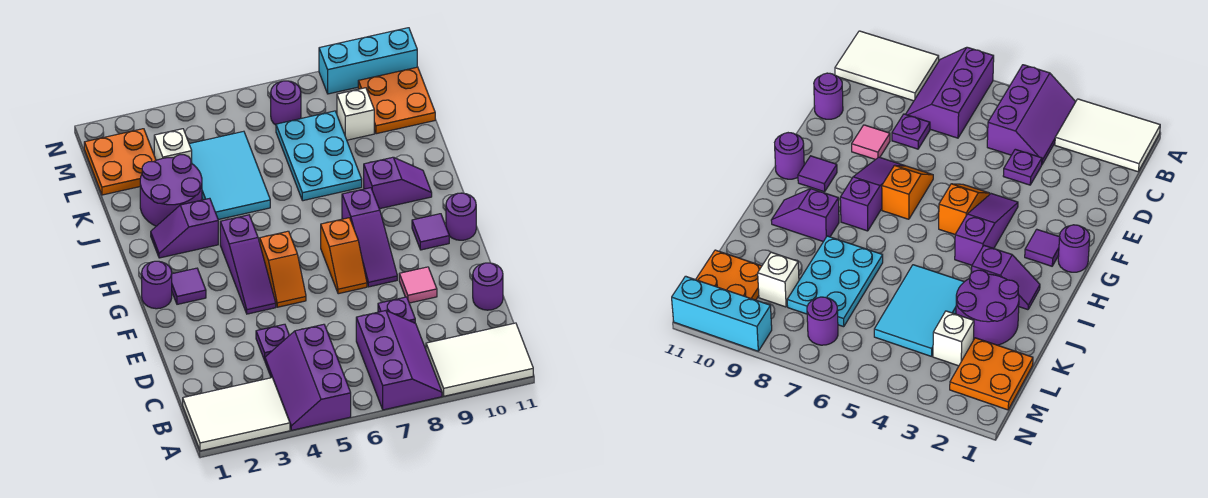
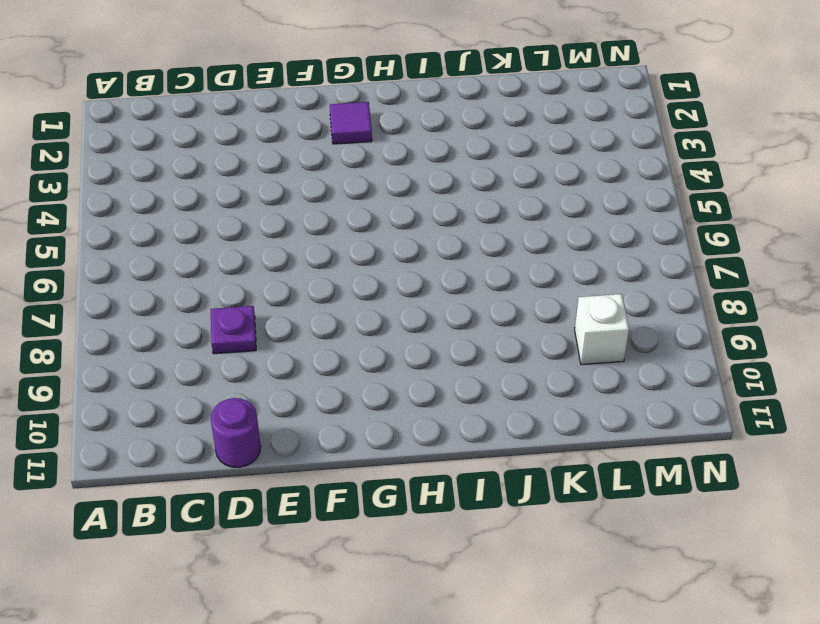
none -> white 2x3 tile [183,378,290,451]
none -> purple 2x3 slope [265,324,351,430]
none -> purple 2x3 slope [356,311,442,410]

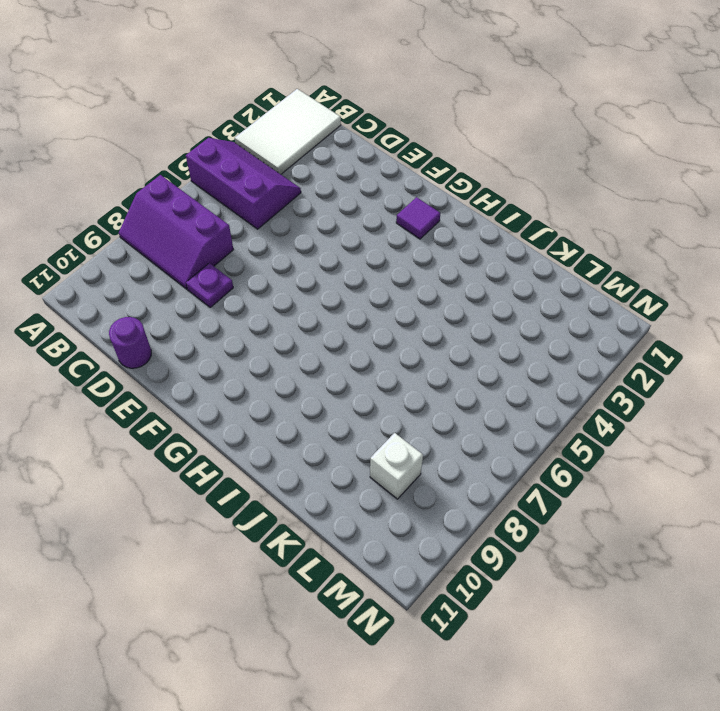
none -> white 2x3 tile [426,323,533,396]
none -> purple 1x1 plate [256,324,289,360]
none -> pink 1x1 tile [399,267,437,303]

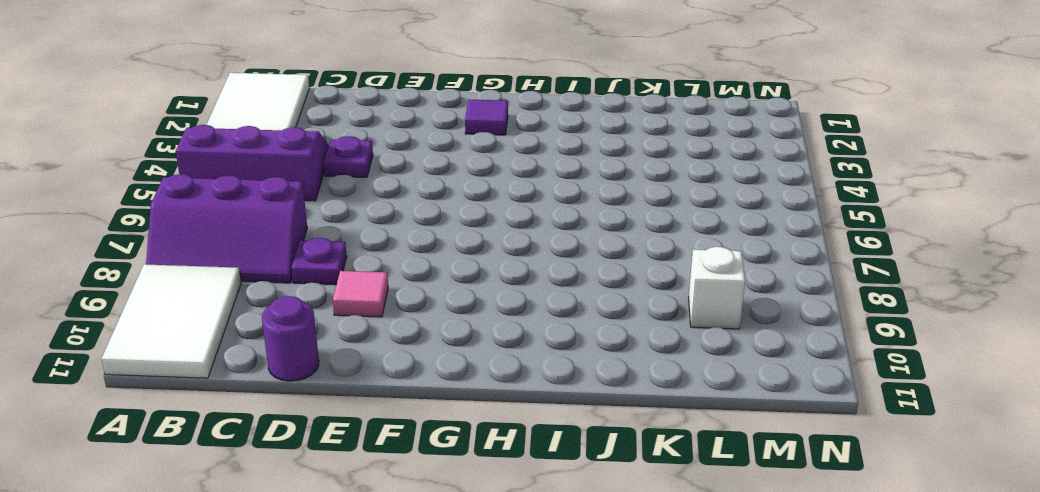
none -> purple 1x3 slope [220,215,276,314]
none -> orange 1x2 slope [260,231,306,307]
none -> orange 1x2 slope [321,218,367,294]

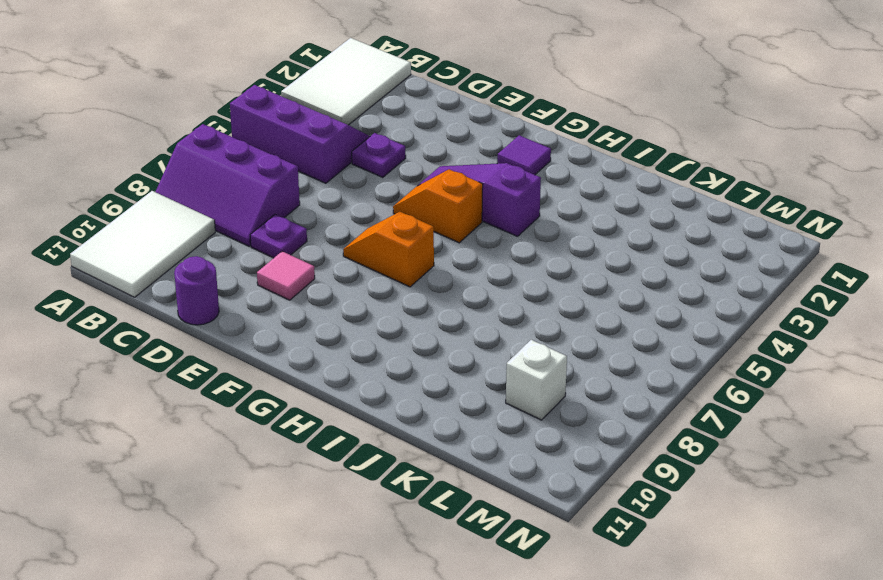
none -> purple 1x3 slope [342,188,397,287]
none -> purple 1x1 round brick [142,261,172,309]
none -> purple 1x1 tile [412,214,449,250]

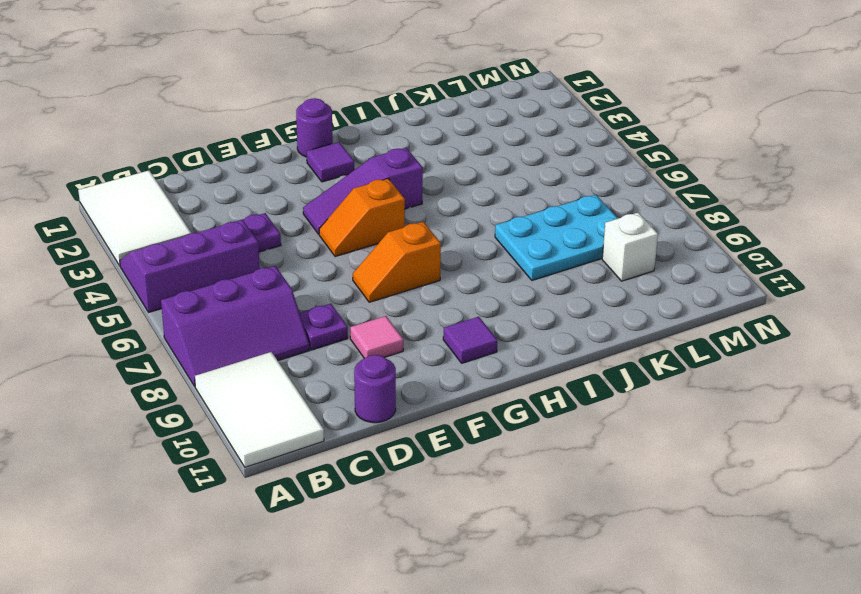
none -> purple 1x3 slope [342,188,397,287]
none -> purple 1x1 round brick [446,193,476,240]
none -> purple 1x2 slope [151,198,218,258]

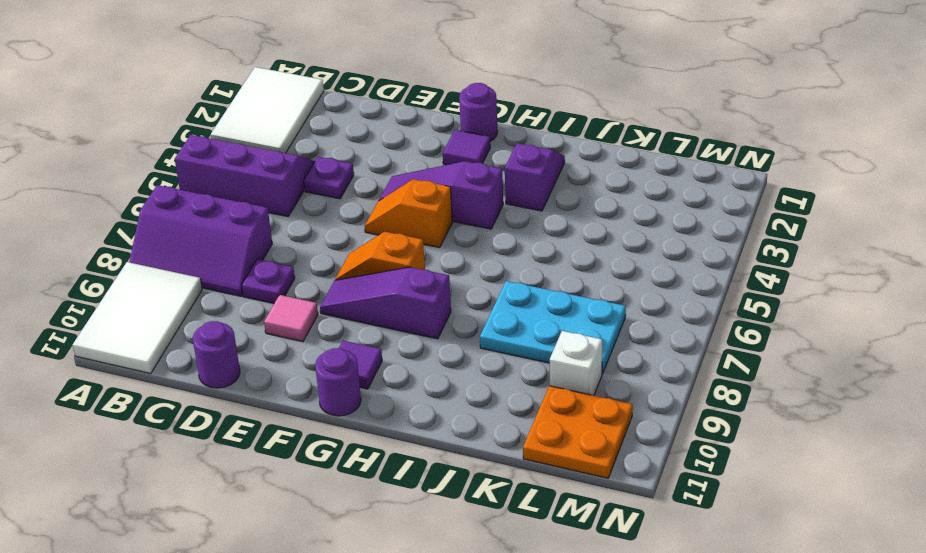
none -> purple 1x2 slope [364,157,432,209]
none -> purple 2x2 round brick [140,155,202,226]
none -> cyan 2x3 tile [189,131,270,220]

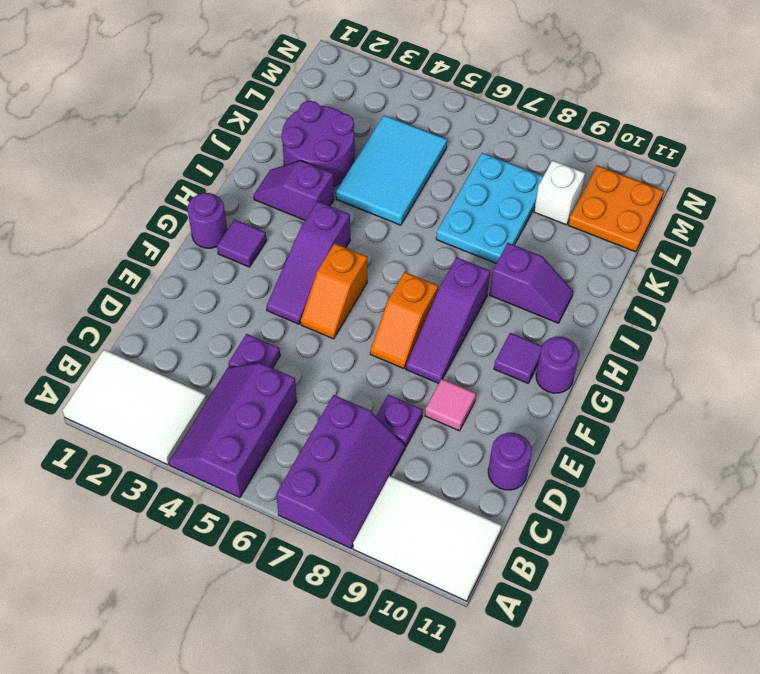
none -> orange 2x2 plate [84,129,156,195]
none -> white 1x1 brick [154,129,192,163]
none -> purple 1x1 round brick [271,81,301,125]

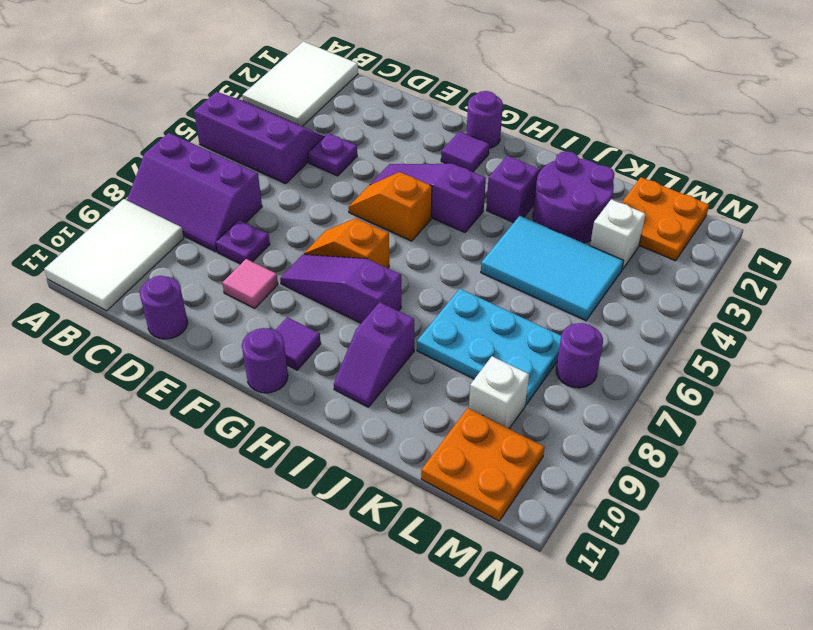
none -> cyan 1x3 brick [319,28,417,94]

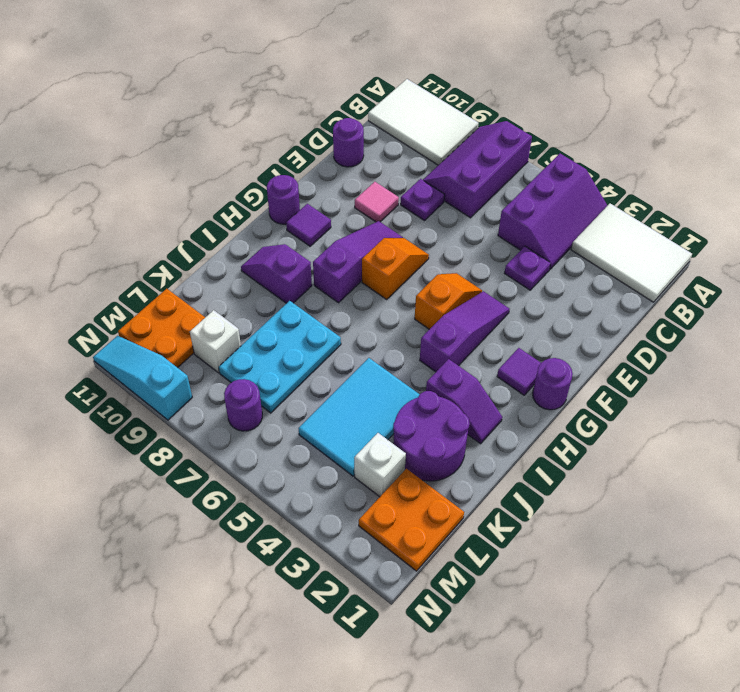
cyan 1x3 slope [93,336,192,420] -> cyan 1x3 brick [319,28,417,94]

